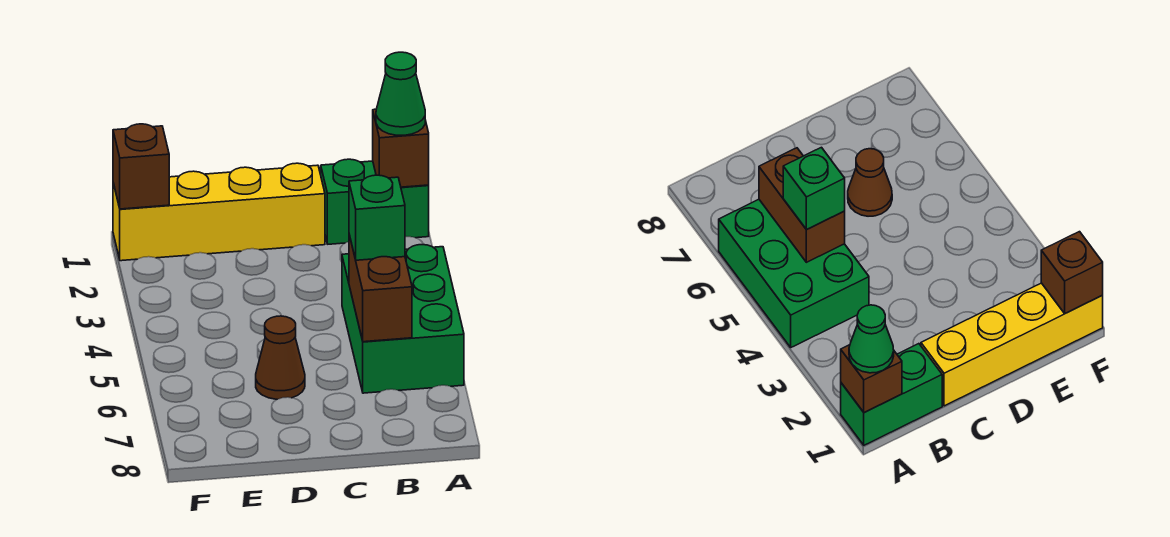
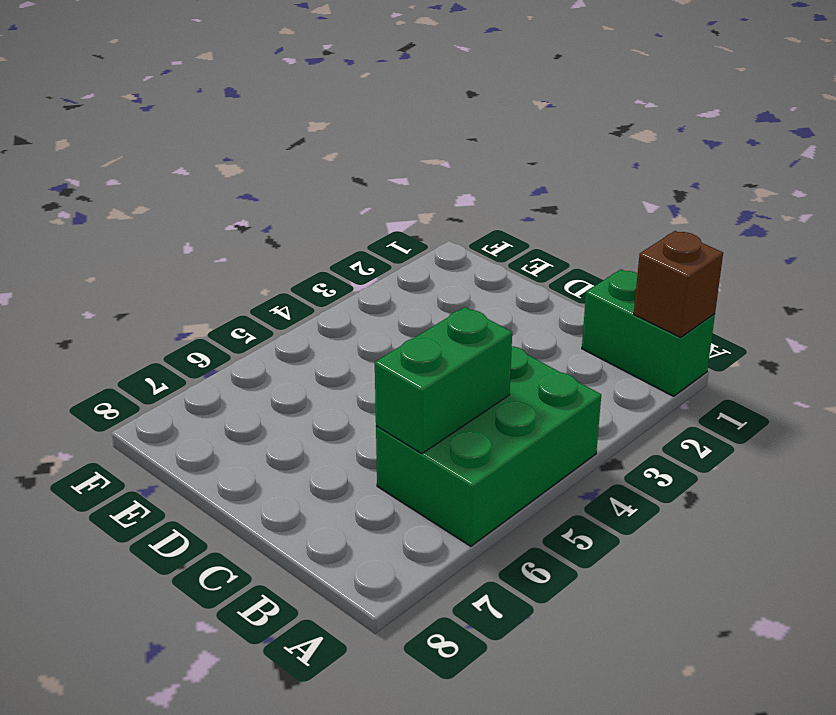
green 1x2 brick [375,307,512,454] -> brown 1x2 brick [349,235,412,342]
none -> yellow 1x4 brick [113,163,325,261]
none -> brown 1x1 cone [256,316,305,399]

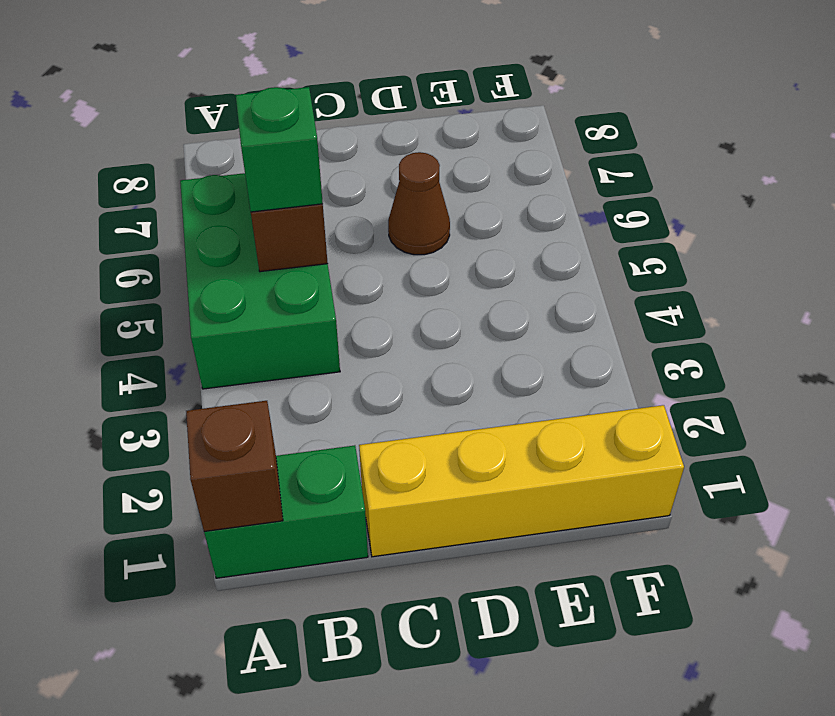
none -> brown 1x1 brick [113,124,169,209]
none -> green 1x1 cone [376,52,425,135]

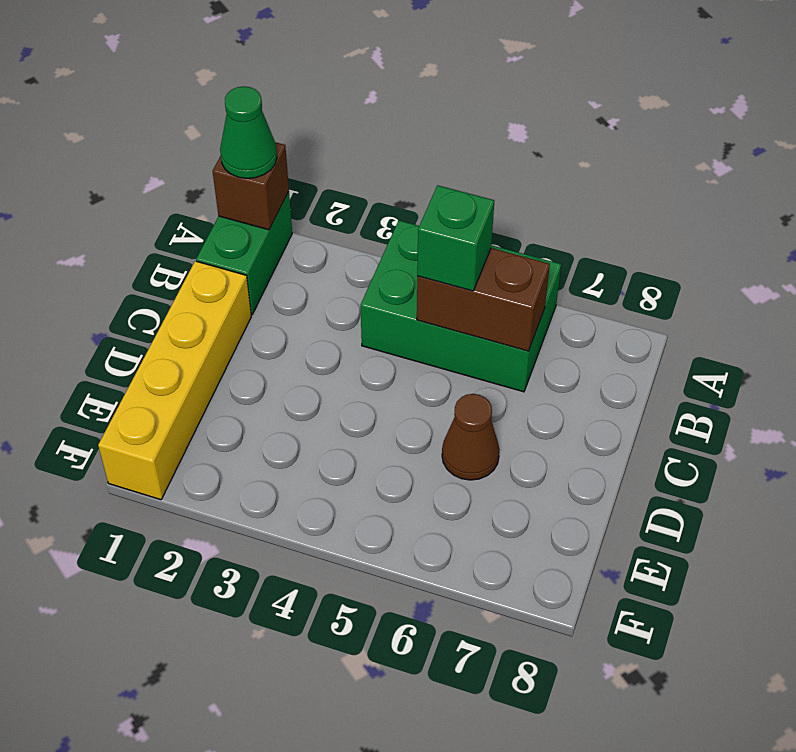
none -> brown 1x1 brick [113,124,169,209]

